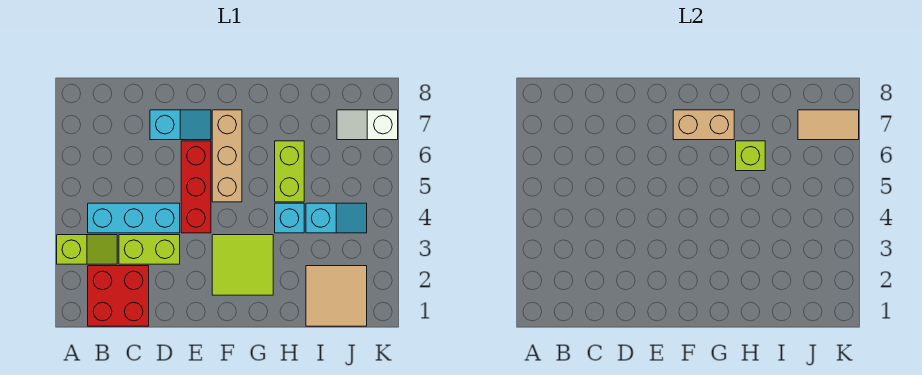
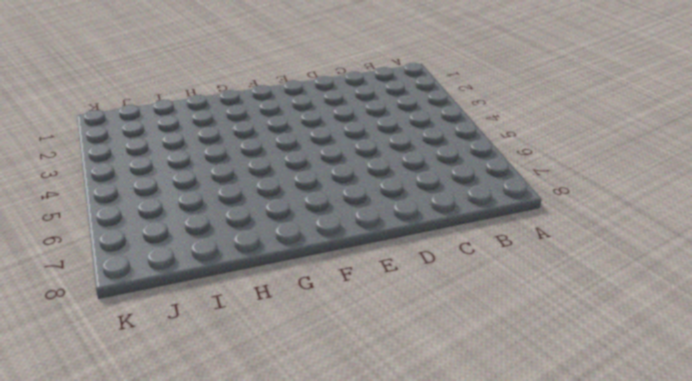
none -> lime 1x2 slope [57,235,117,264]
none -> red 2x2 brick [88,266,149,326]
none -> cyan 1x3 brick [88,203,180,233]

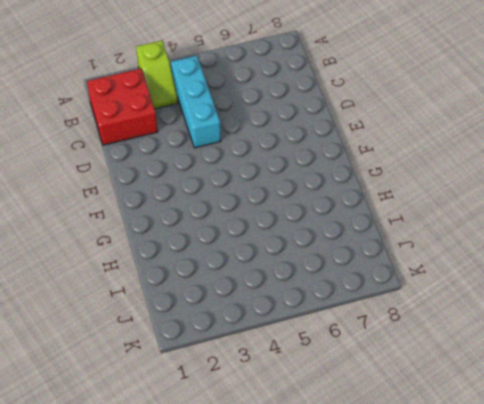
none -> lime 1x2 brick [119,235,180,264]
none -> cyan 1x2 slope [150,110,211,140]
none -> red 1x3 brick [181,141,211,233]

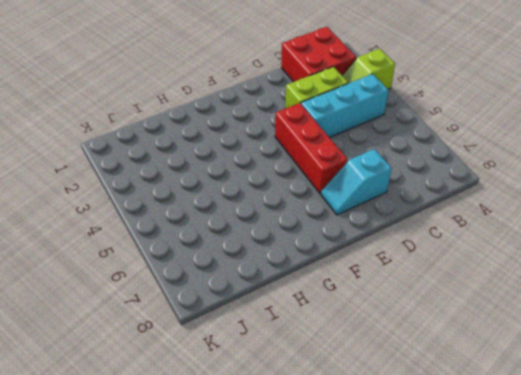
none -> lime 2x2 tile [212,235,273,295]
none -> tan 1x3 brick [212,110,242,202]
none -> cyan 1x1 brick [275,203,304,233]

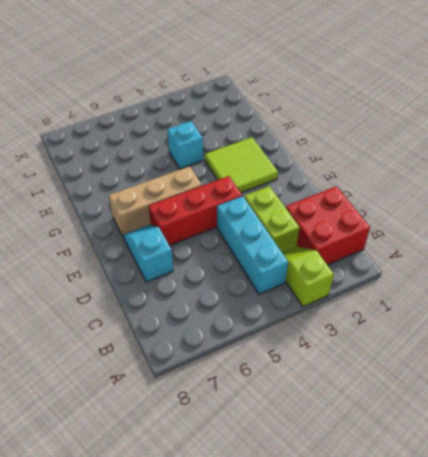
none -> lime 1x2 brick [275,141,304,202]
none -> tan 2x2 tile [306,266,367,326]
none -> cyan 1x2 slope [306,203,367,233]

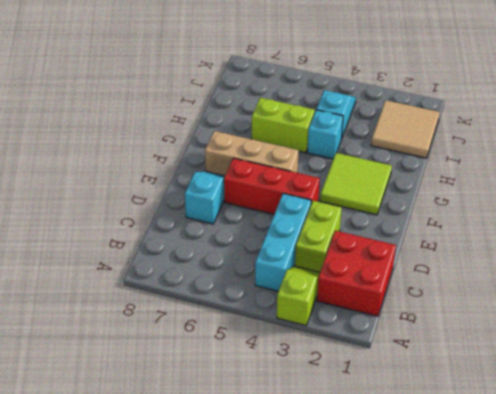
none -> white 1x2 slope [337,110,398,140]
none -> tan 1x2 brick [673,110,734,140]
none -> lime 1x1 brick [736,141,765,171]

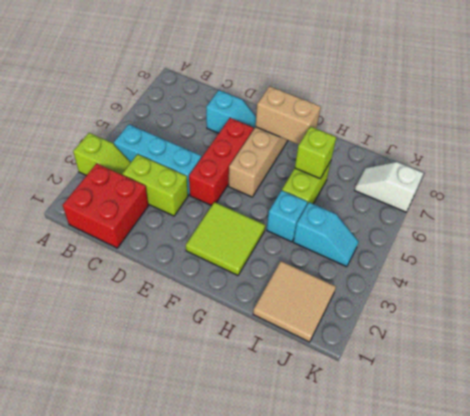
none -> tan 1x2 tile [798,110,859,140]

